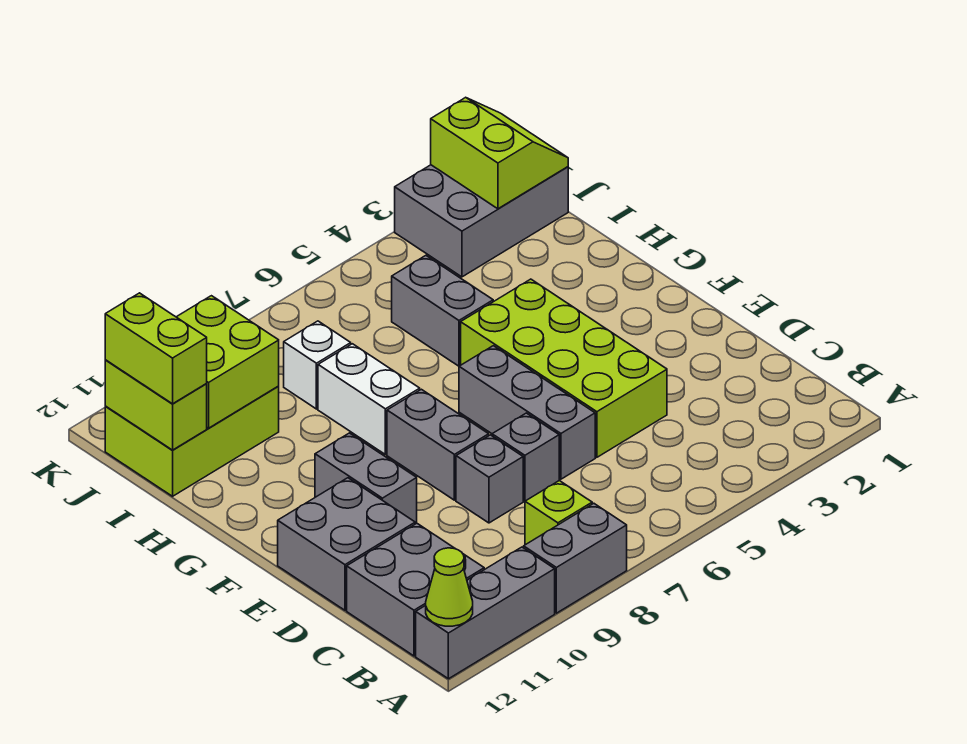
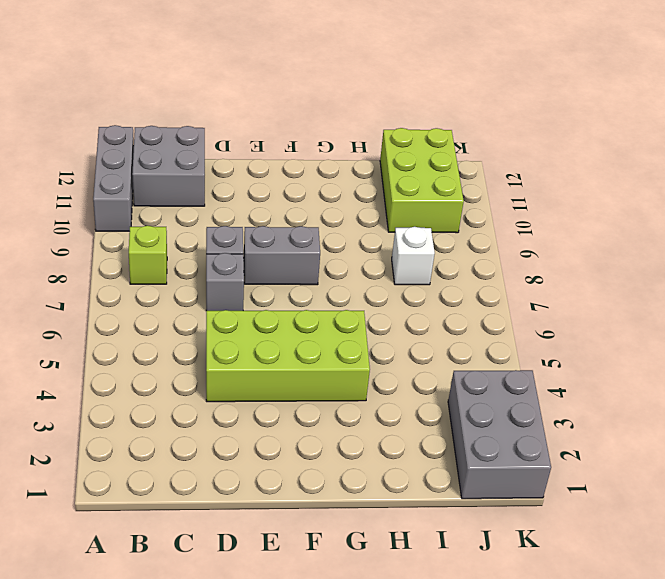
none -> grey 1x2 brick [524,503,627,613]
none -> grey 1x3 brick [459,346,595,479]
none -> grey 2x2 brick [278,478,415,610]

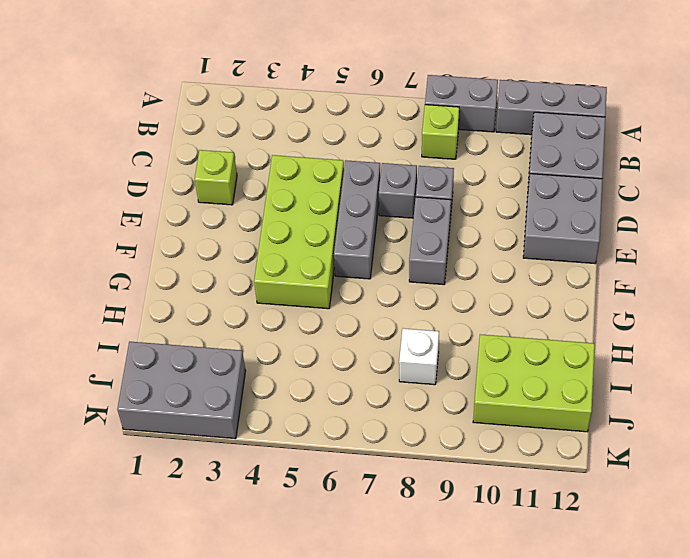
lime 1x1 brick [195,150,237,205] -> none
none -> grey 1x2 brick [315,433,417,524]
none -> white 1x2 brick [318,344,420,455]
none -> grey 1x2 brick [392,256,493,366]

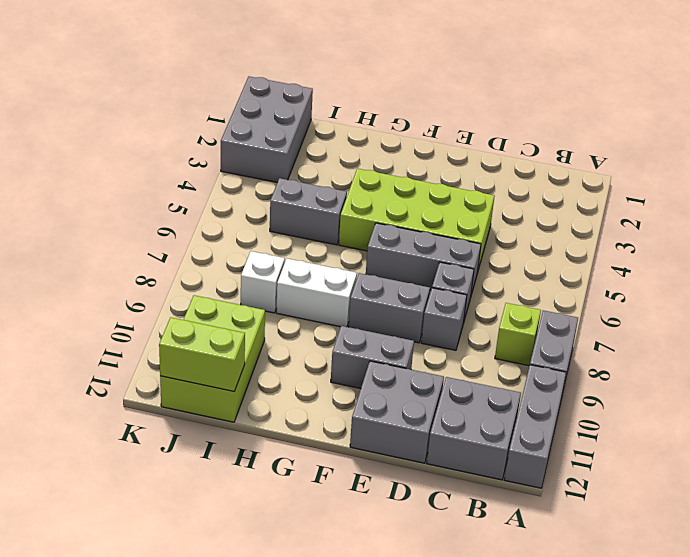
none -> lime 1x1 cone [426,548,473,626]
none -> lime 2x2 brick [177,296,279,428]
none -> lime 2x2 slope [431,97,568,209]

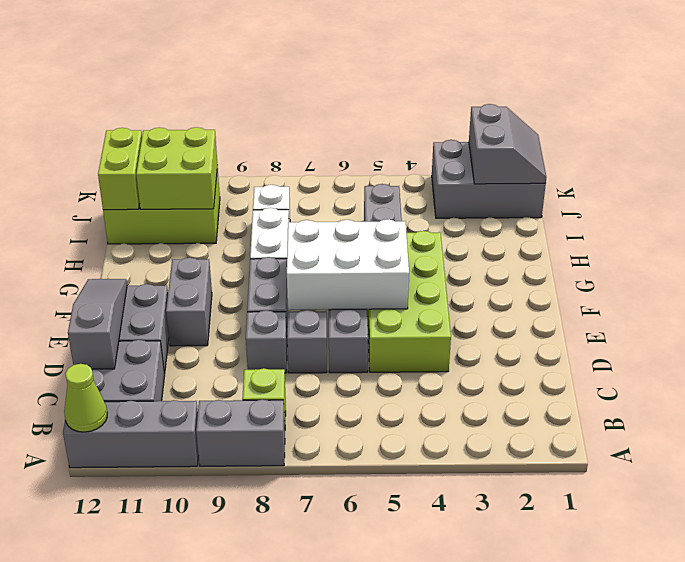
grey 1x3 slope [68,279,127,369] -> none
white 2x3 brick [287,219,409,310] -> none
grey 2x2 slope [469,104,546,184] -> lime 2x2 slope [431,97,568,209]
none -> lime 1x2 brick [105,293,207,404]

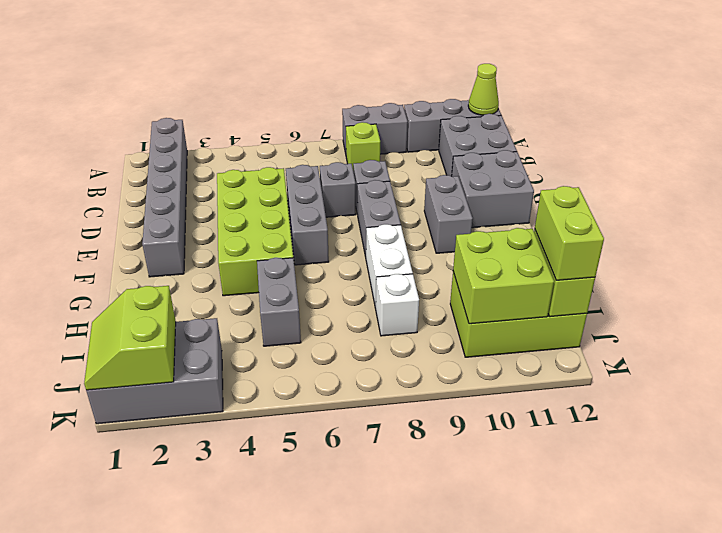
grey 1x6 brick [142,118,187,277] -> none

